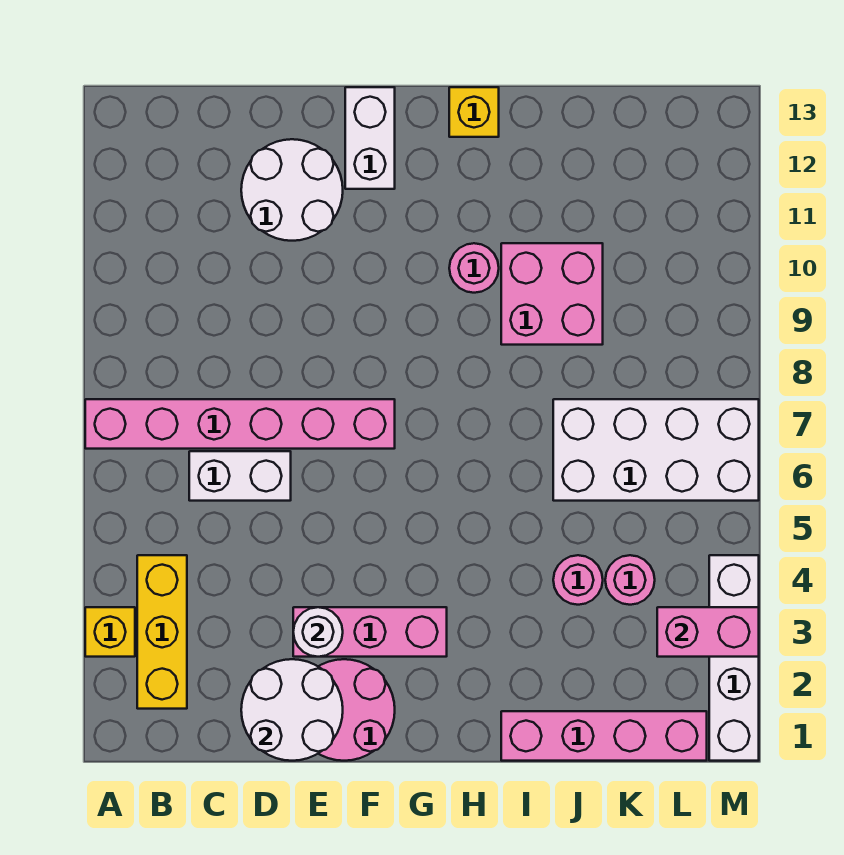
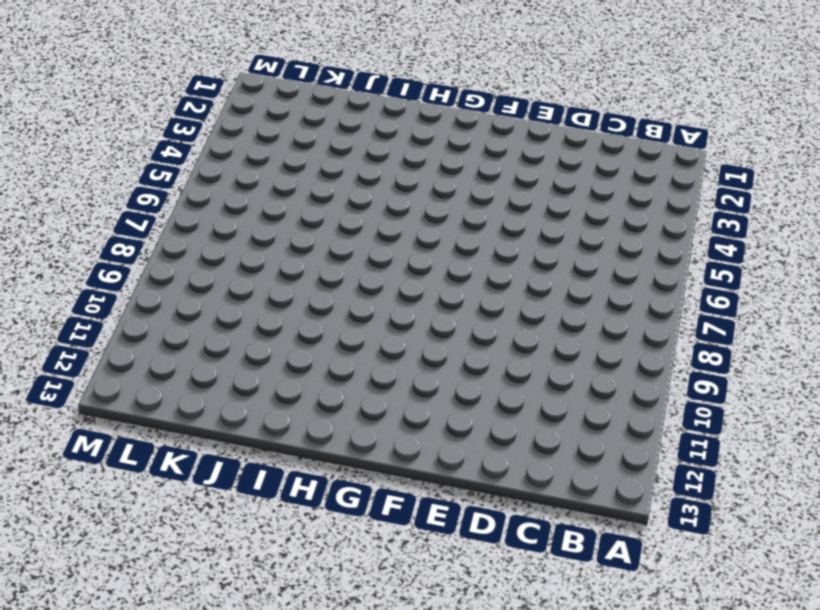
none -> yellow 1x1 brick [85,607,135,657]
none -> pink 1x6 brick [85,399,395,449]
none -> yellow 1x3 brick [137,555,187,709]

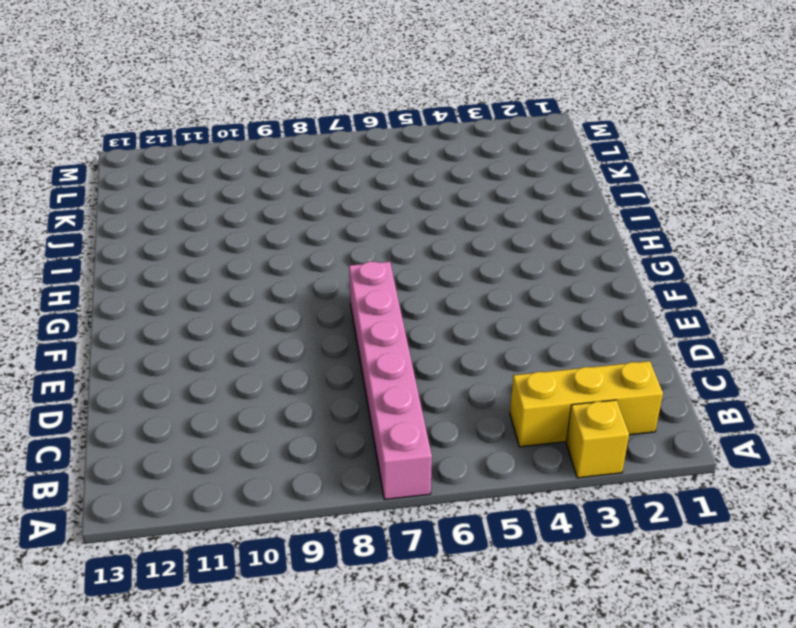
none -> white 1x2 brick [189,451,291,501]
none -> white 2x2 round brick [241,139,343,241]
none -> pink 2x2 round brick [318,659,395,761]

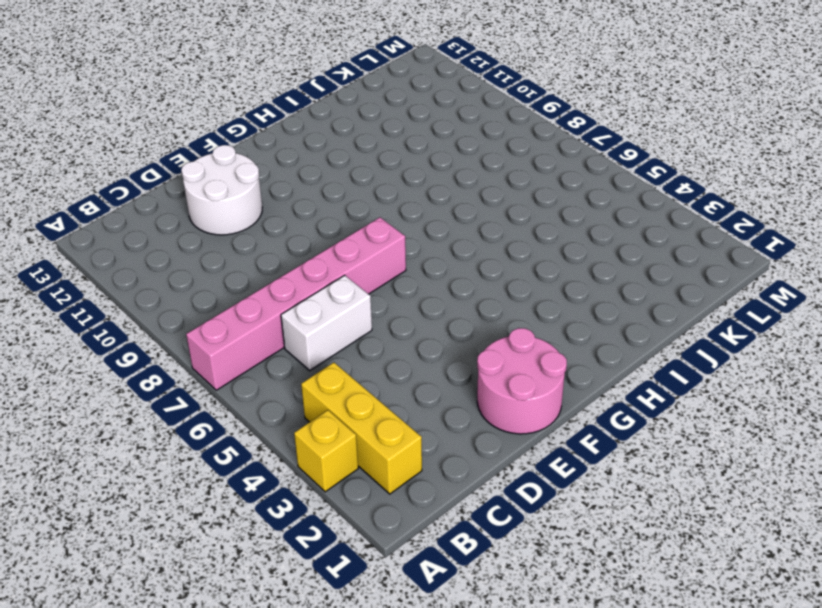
none -> pink 1x3 brick [293,607,447,657]
none -> white 1x2 brick [345,87,395,189]
none -> pink 1x1 round brick [449,243,499,293]

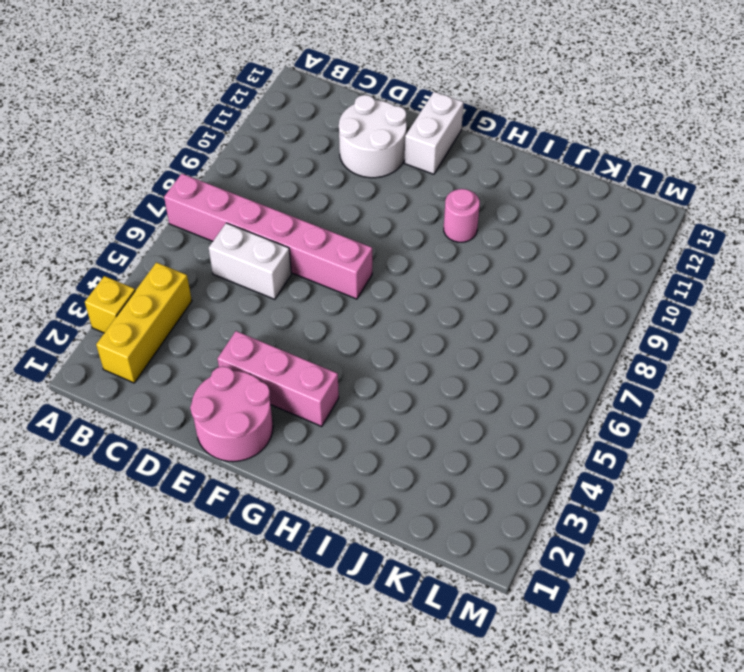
none -> yellow 1x1 brick [449,87,499,137]
none -> pink 1x4 brick [501,711,707,761]
none -> pink 2x2 brick [501,243,603,345]

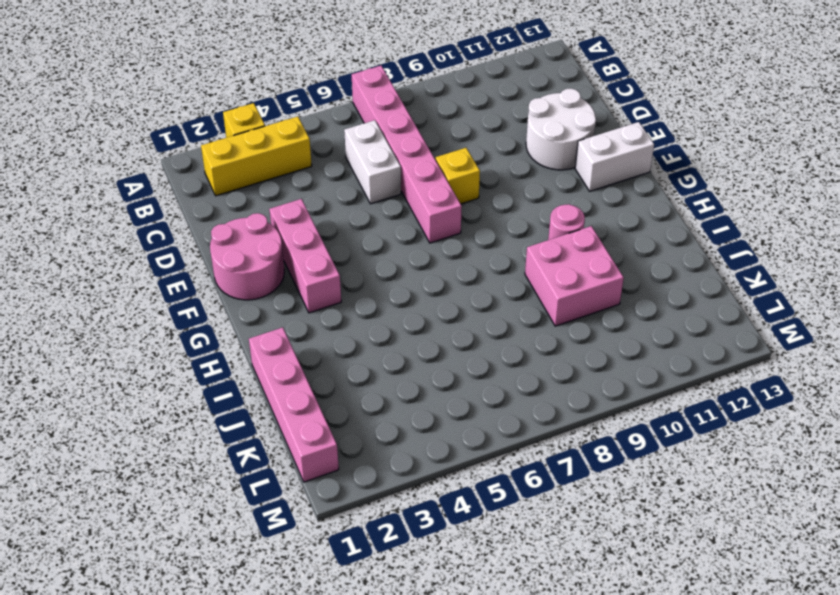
yellow 1x1 brick [436,148,480,204] -> yellow 1x1 brick moved to [449,87,499,137]
none -> pink 1x1 round brick [553,555,603,605]
none -> white 2x4 brick [553,399,759,501]
none -> pink 1x1 round brick [605,555,655,605]

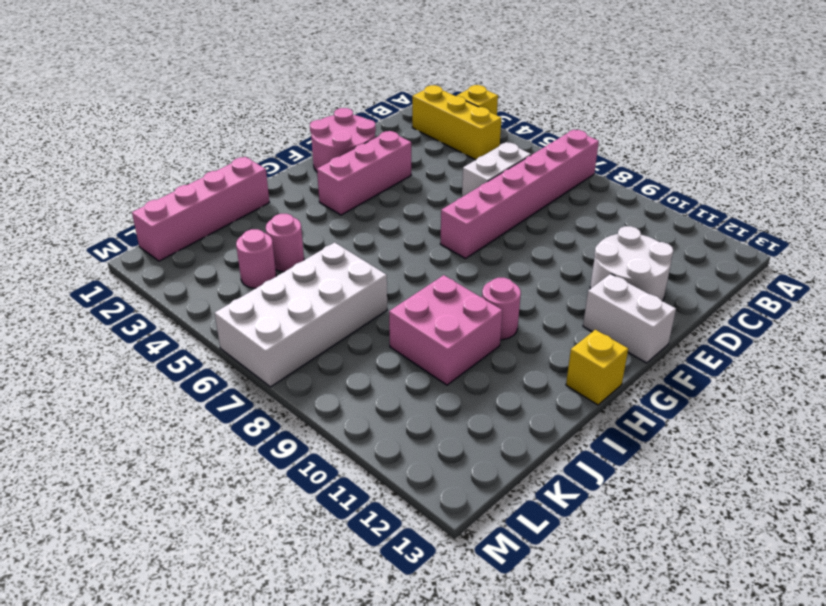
none -> white 1x4 brick [709,555,759,761]
none -> white 2x2 round brick [241,659,343,761]
none -> white 1x1 round brick [293,607,343,657]

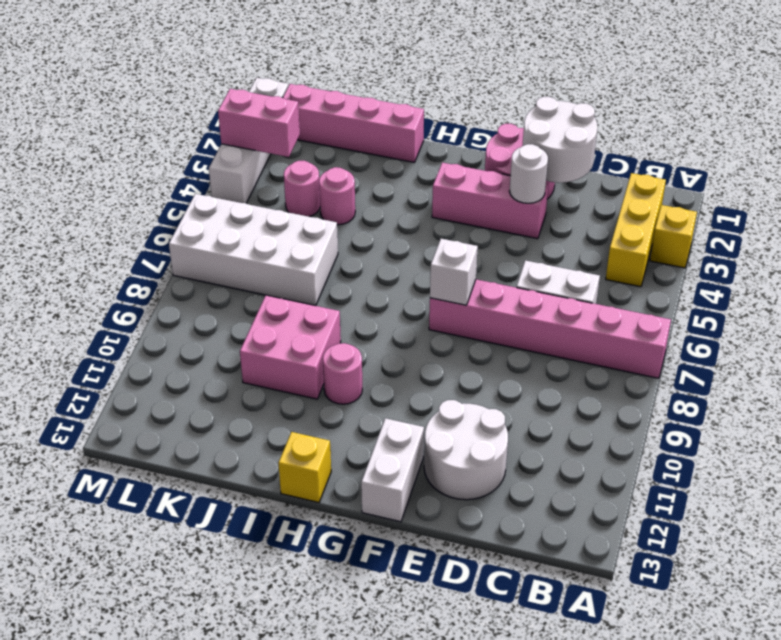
white 1x1 brick [430,239,478,305] -> none

